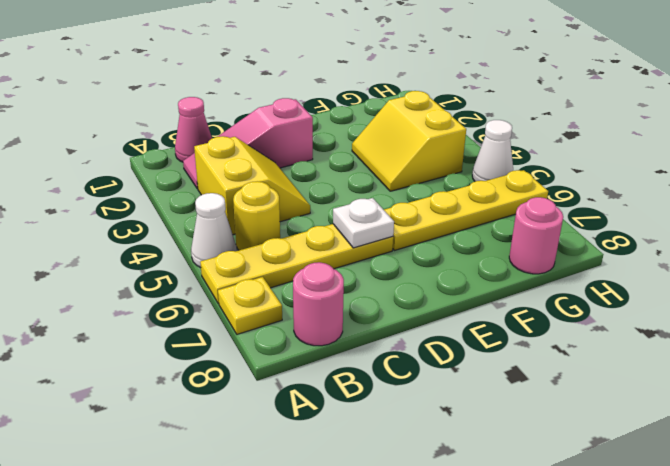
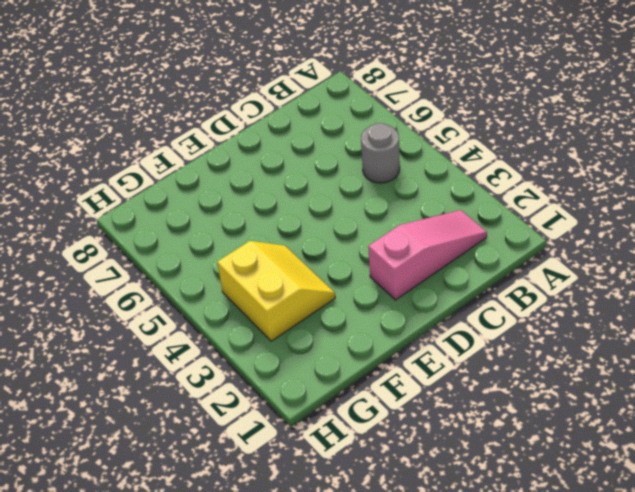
grey 1x1 round brick [361,123,400,183] -> yellow 1x1 round brick [233,181,280,250]
none -> white 1x1 cone [191,193,237,268]
none -> yellow 1x4 plate [200,224,393,304]
none -> yellow 1x1 plate [218,277,282,334]

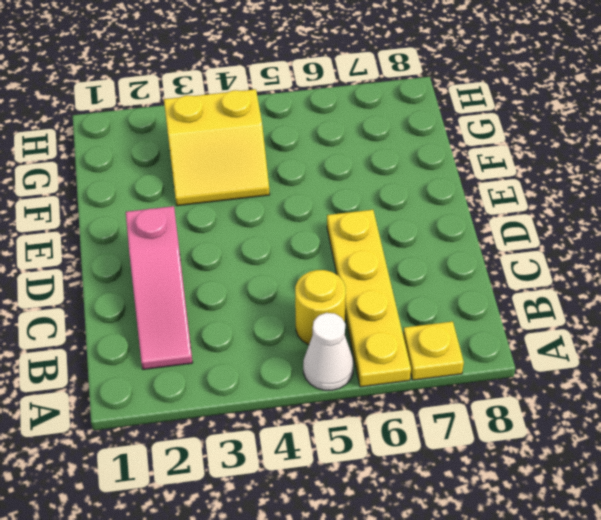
none -> pink 1x1 cone [175,97,212,162]
none -> yellow 2x2 slope [194,136,310,235]
none -> pink 1x1 round brick [293,262,344,346]

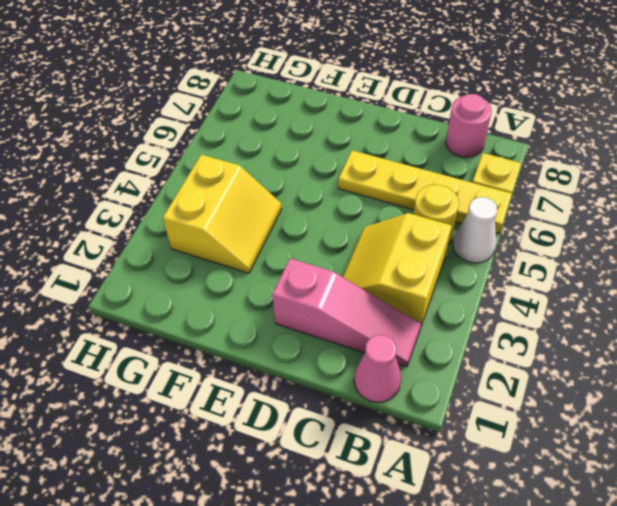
none -> yellow 1x4 plate [384,170,548,251]
none -> pink 1x1 round brick [509,197,563,274]
none -> white 1x1 cone [472,120,513,181]

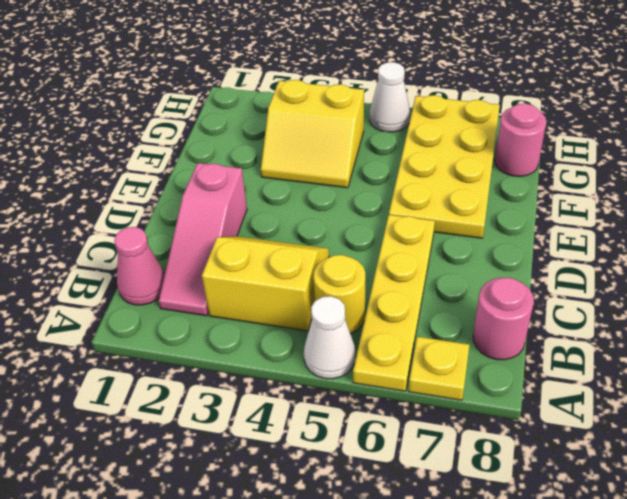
yellow 2x4 plate [389,95,500,238] -> yellow 1x4 plate [384,170,548,251]
none -> white 1x1 plate [333,198,394,248]

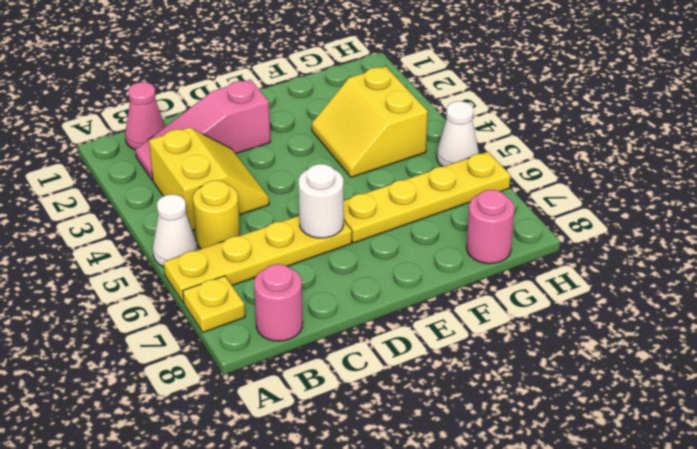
white 1x1 round brick [299,164,344,238] -> white 1x1 plate [333,198,394,248]

